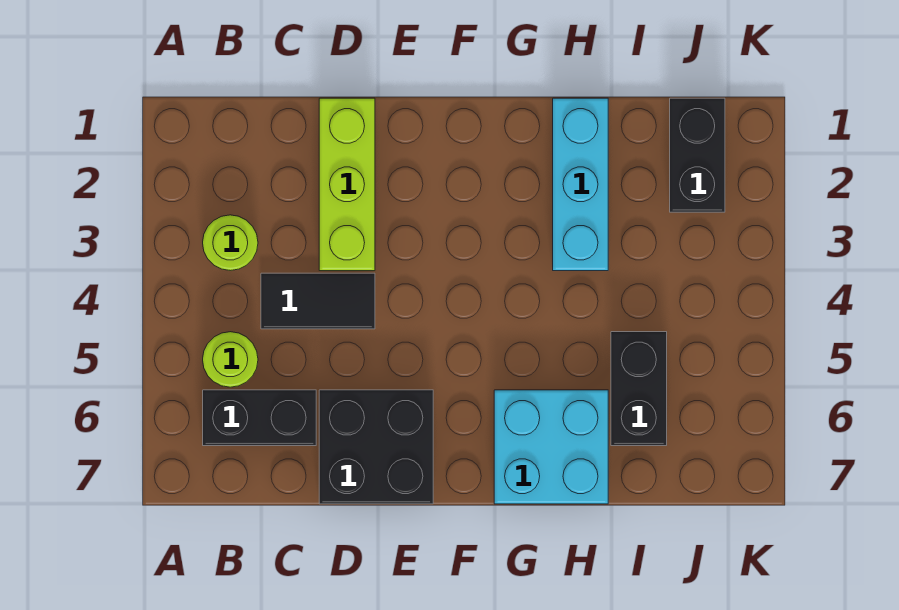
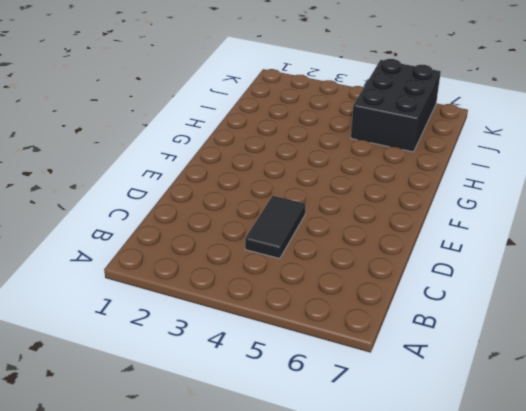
black 2x3 brick [351,59,441,152] -> black 1x2 brick [611,332,667,446]
none -> lime 1x1 round brick [203,215,258,271]
none -> lime 1x1 round brick [203,332,258,387]

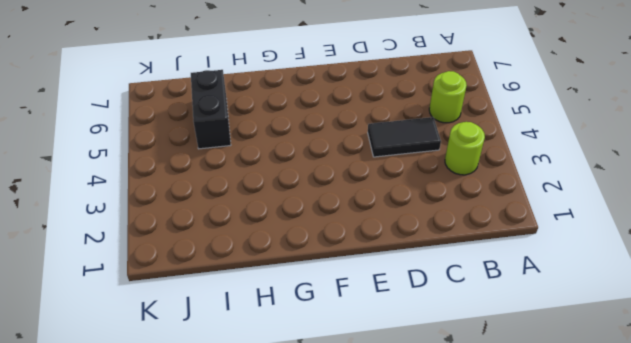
none -> black 1x2 brick [203,390,316,446]
none -> lime 1x3 brick [319,98,375,271]

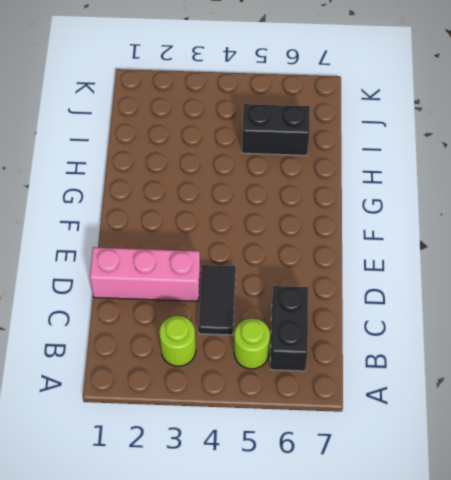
pink 1x3 brick [90,247,200,301] -> lime 1x3 brick [319,98,375,271]
none -> black 2x2 brick [319,390,433,504]
none -> cyan 2x2 brick [494,390,608,504]

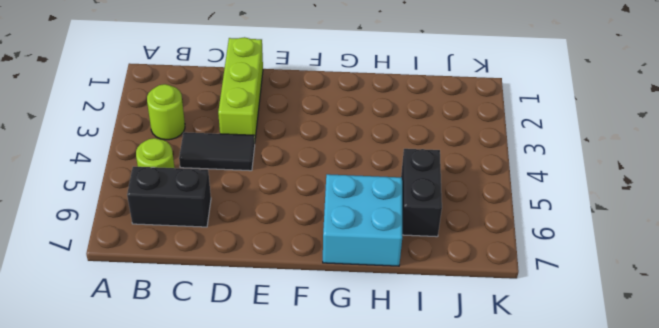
none -> black 2x2 brick [319,390,433,504]
none -> cyan 1x3 brick [553,98,608,271]

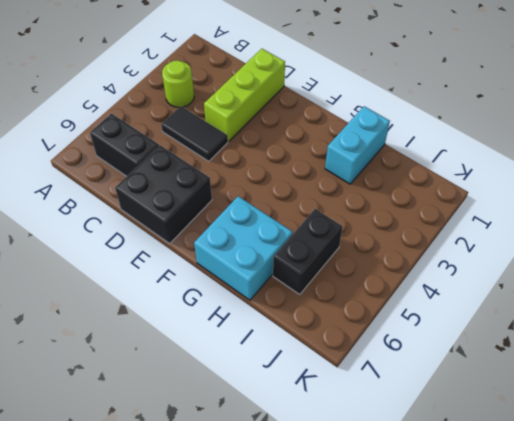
cyan 1x2 brick [325,106,390,184] -> cyan 1x3 brick [553,98,608,271]
none -> lime 1x1 round brick [203,332,258,387]
none -> black 1x2 brick [670,98,725,212]

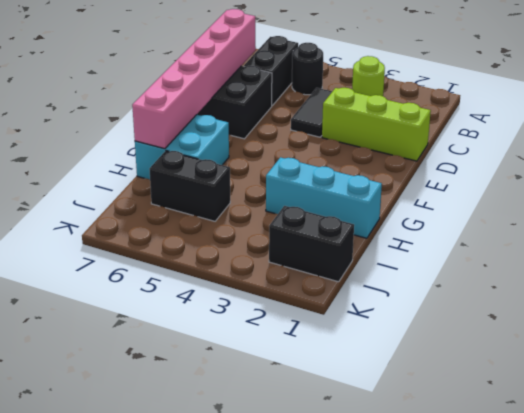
black 1x1 round brick [292,43,323,95] -> lime 1x1 round brick [203,332,258,387]
pink 1x6 brick [132,9,256,149] -> none

